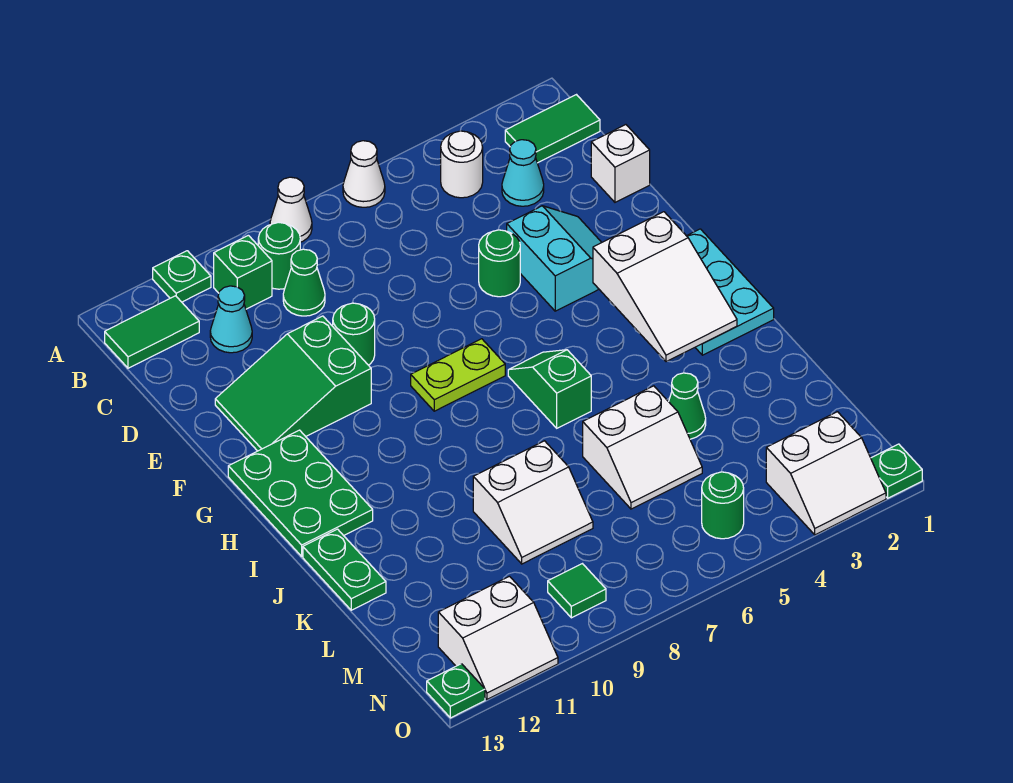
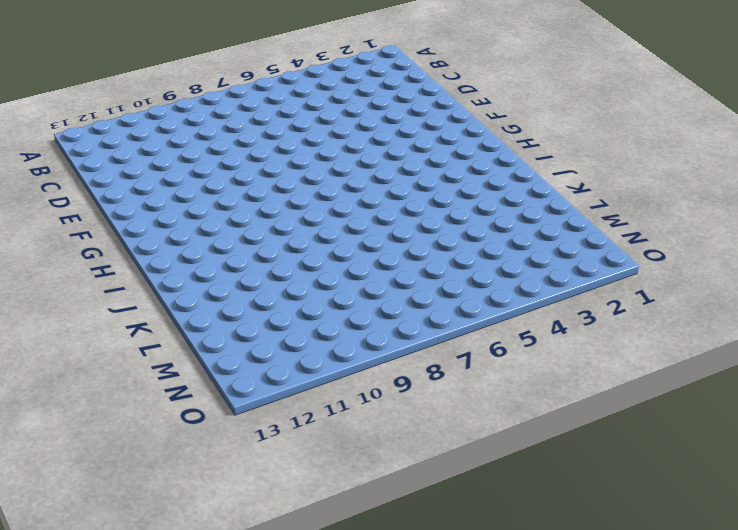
none -> white 1x1 cone [343,141,385,207]
none -> white 1x1 cone [270,177,312,242]
none -> green 1x1 plate [153,251,211,302]
none -> green 1x2 tile [505,95,600,163]

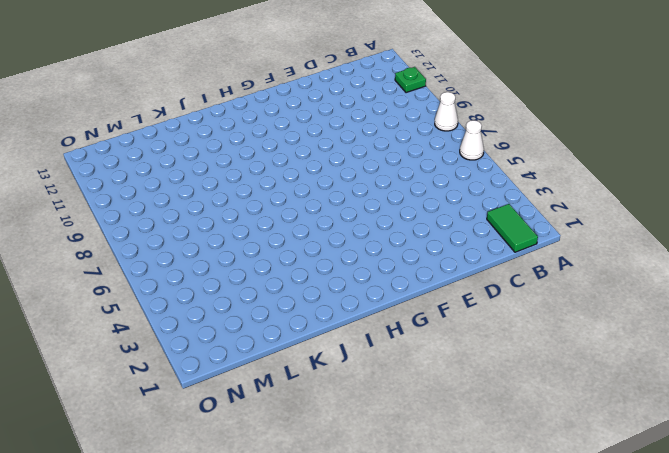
none -> white 1x1 round brick [441,131,483,198]
none -> green 1x1 round brick [258,222,300,289]
none -> green 1x1 brick [214,235,272,309]
none -> green 1x2 tile [105,296,199,368]

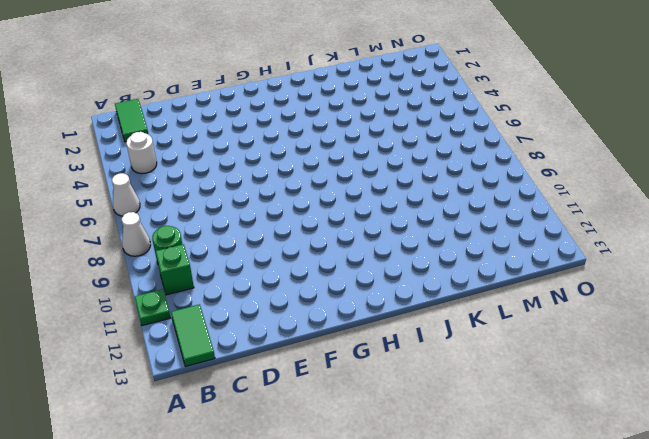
none -> cyan 1x1 cone [502,140,544,206]
none -> green 1x1 cone [283,249,325,316]
none -> cyan 1x1 cone [210,286,252,353]
none -> white 1x1 brick [591,125,650,202]

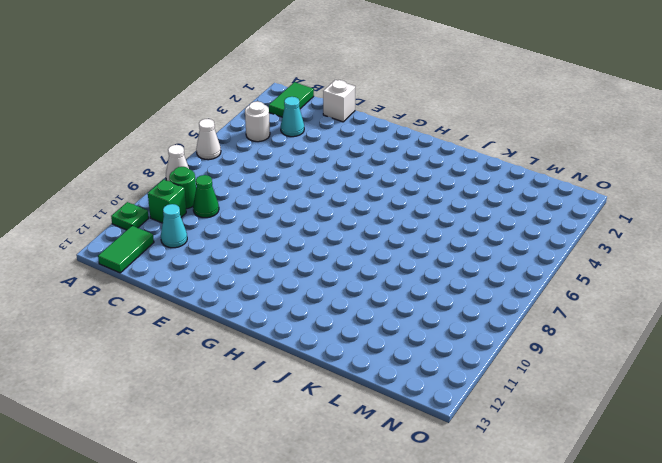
none -> cyan 2x2 slope [507,206,602,311]
none -> green 1x1 round brick [479,230,520,297]
none -> green 1x1 round brick [333,303,375,365]
none -> green 2x3 slope [215,316,371,451]

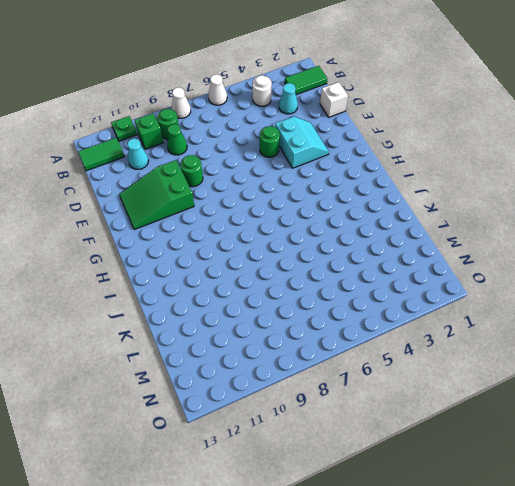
none -> cyan 2x3 plate [687,229,774,355]
none -> lime 1x2 plate [411,339,505,411]
none -> green 2x3 plate [228,430,373,556]
none -> green 1x2 slope [508,350,591,428]

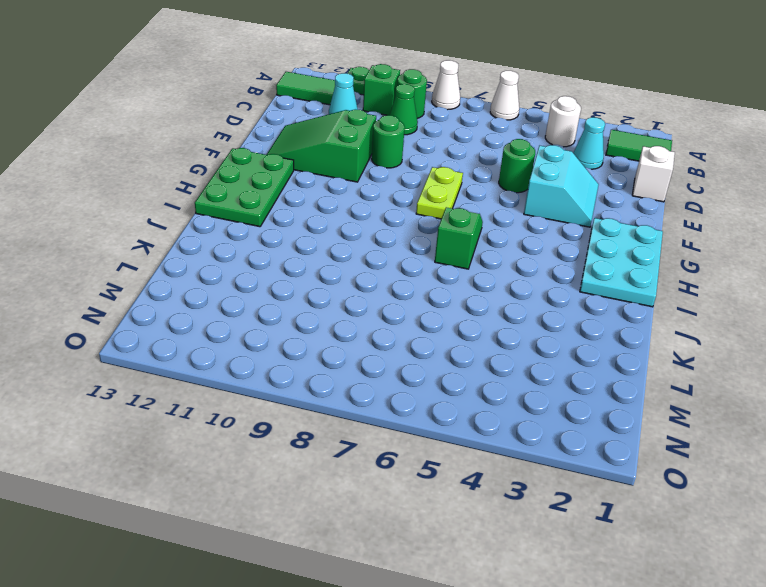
lime 1x2 plate [416,167,463,219] -> lime 1x2 plate turned to [411,339,505,411]
none -> green 1x2 plate [303,529,386,610]
none -> green 1x1 cone [669,373,706,439]
none -> white 2x2 slope [583,386,702,509]
none -> white 2x2 slope [473,441,593,564]

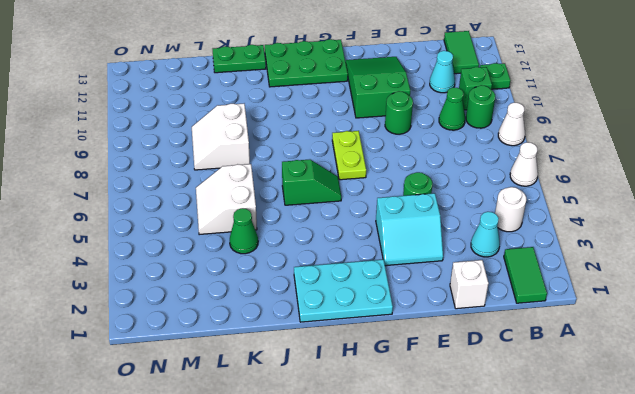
none -> white 2x2 slope [766,412,886,535]
none -> green 1x1 round brick [702,472,744,539]
none -> green 1x1 tile [548,564,606,618]
none -> white 2x2 slope [438,576,558,699]

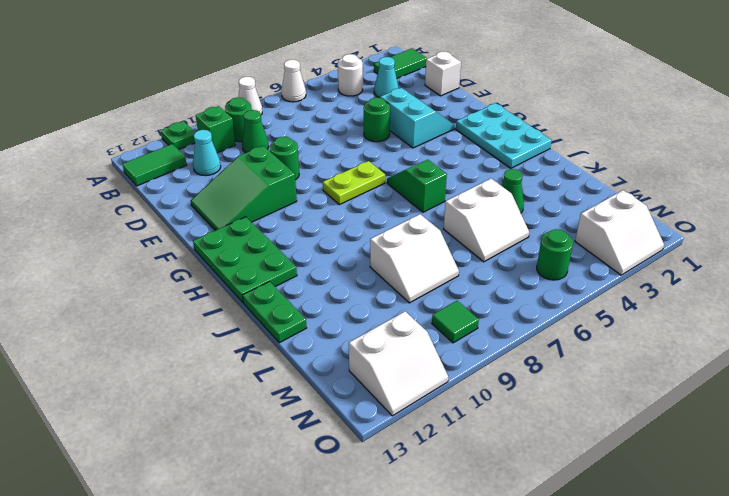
none -> green 1x1 plate [871,444,922,498]
none -> green 1x1 plate [427,664,485,718]
none -> white 2x3 slope [593,212,737,362]

